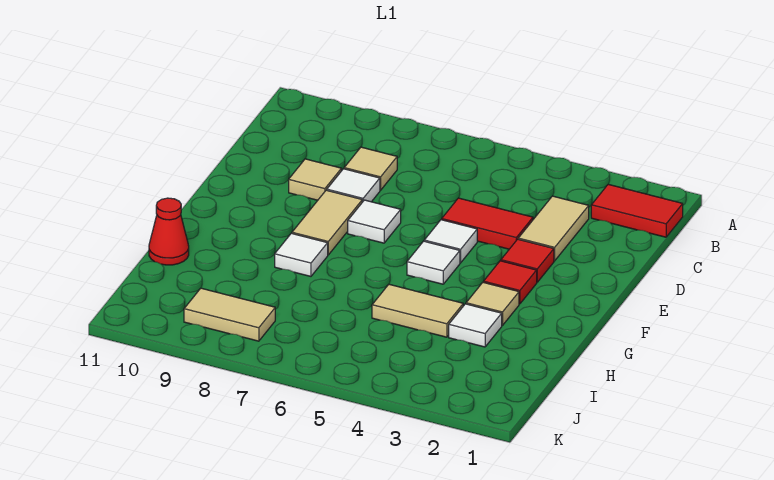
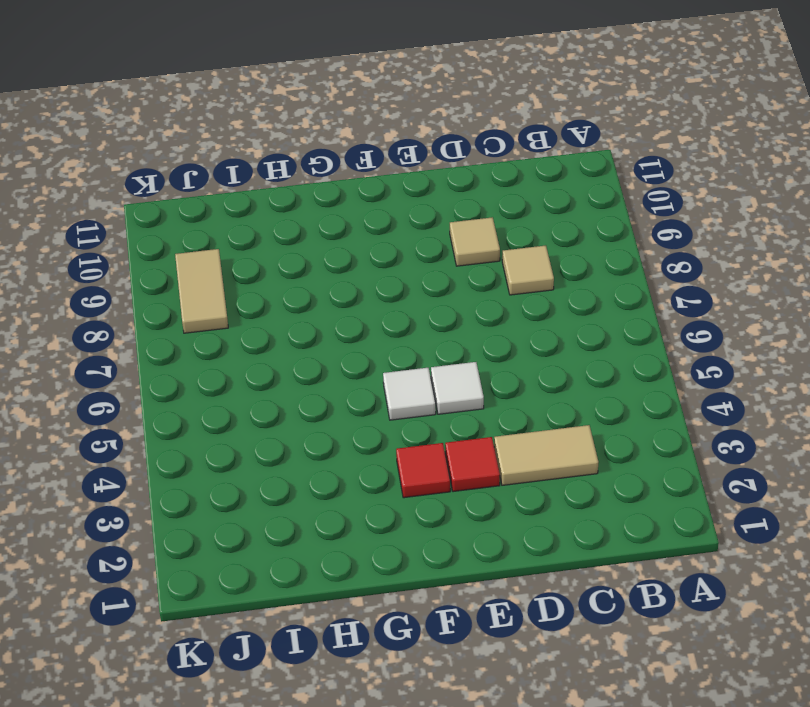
none -> red 1x2 tile [591,184,683,237]
none -> red 1x2 tile [442,198,533,249]
none -> white 1x1 tile [327,169,380,202]

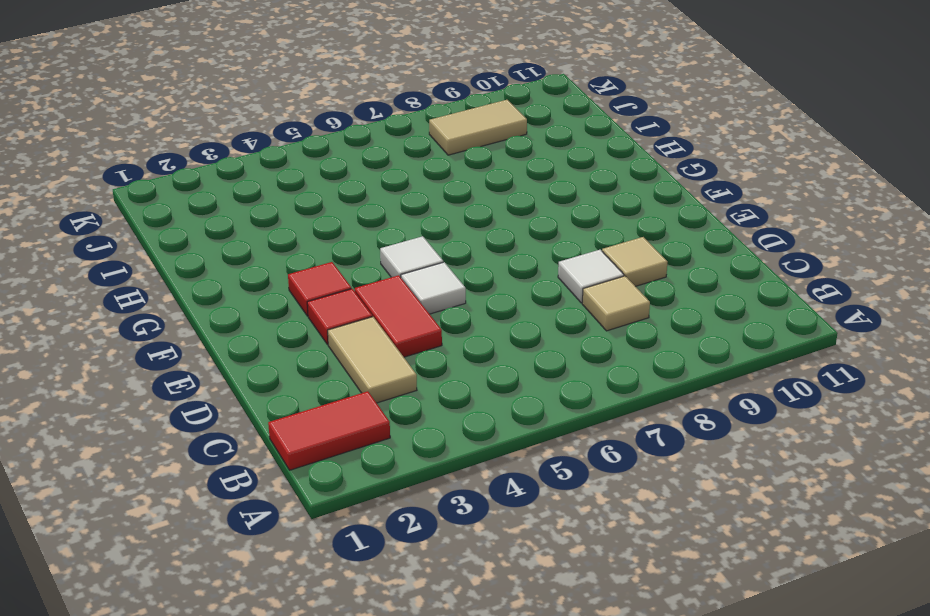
red 1x2 tile [355,275,442,357] -> red 1x2 tile turned to [442,198,533,249]
none -> white 1x1 tile [348,200,401,243]
none -> tan 1x2 tile [292,190,362,255]
none -> tan 1x1 tile [466,282,519,325]

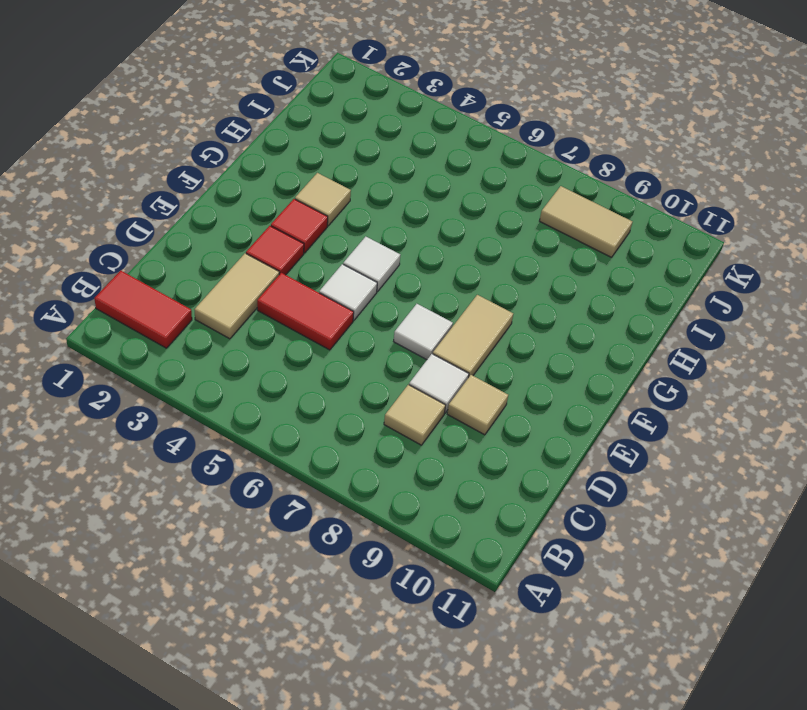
none -> white 1x1 tile [275,233,328,276]
none -> white 1x1 tile [449,304,502,347]
none -> tan 1x2 tile [372,284,463,337]

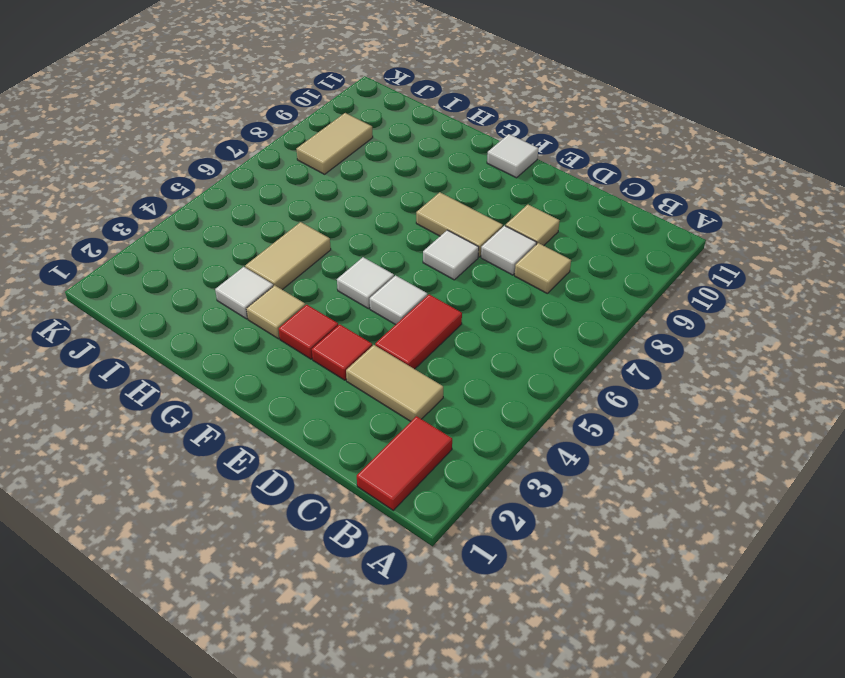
white 1x1 tile [487,134,538,178] -> white 1x1 tile moved to [275,233,328,276]
none -> red 1x1 cone [149,198,189,265]

